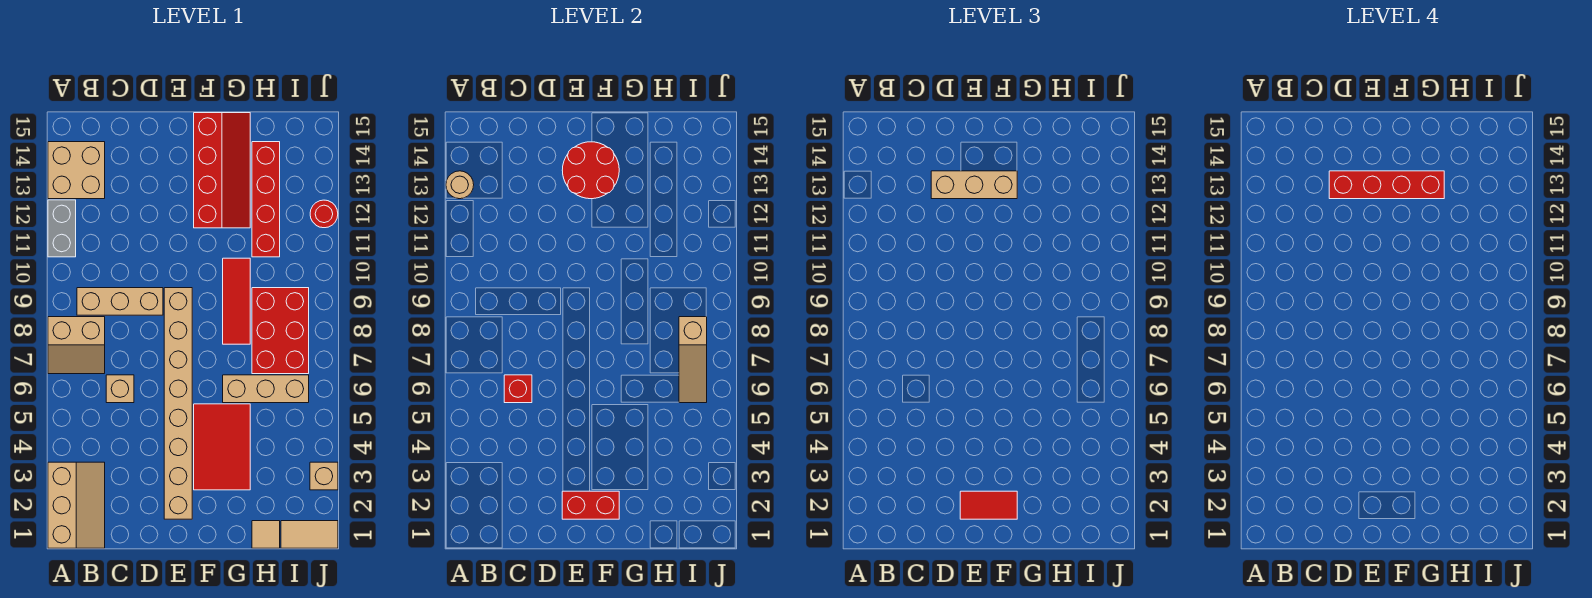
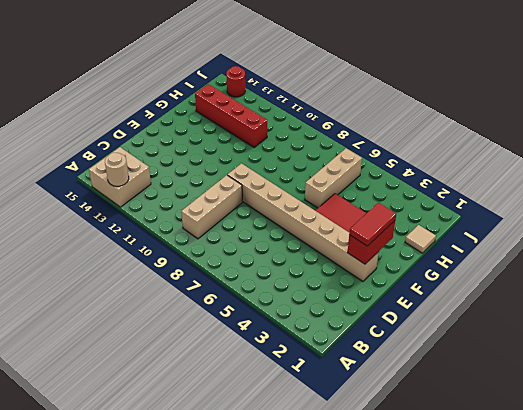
red 1x1 round brick [226,66,245,97] -> red 1x1 round brick moved to [310,200,338,228]
none -> tan 2x3 slope [48,462,105,548]
none -> tan 2x2 slope [48,317,105,374]
none -> grey 1x2 brick [48,200,76,257]

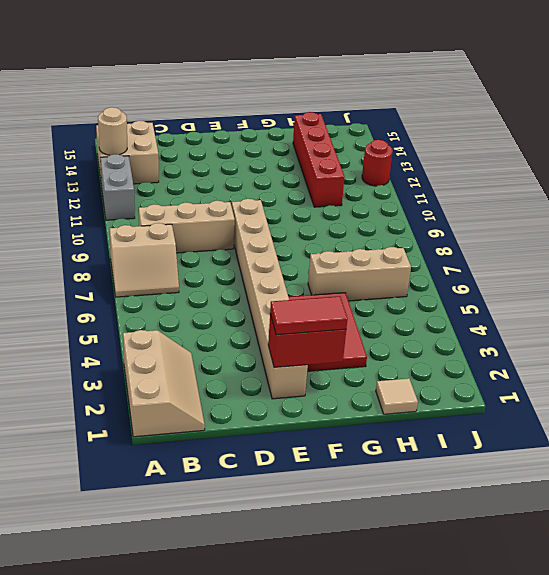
none -> tan 1x1 brick [106,375,134,403]
none -> red 2x4 slope [194,113,250,228]
none -> red 1x3 tile [223,258,250,344]

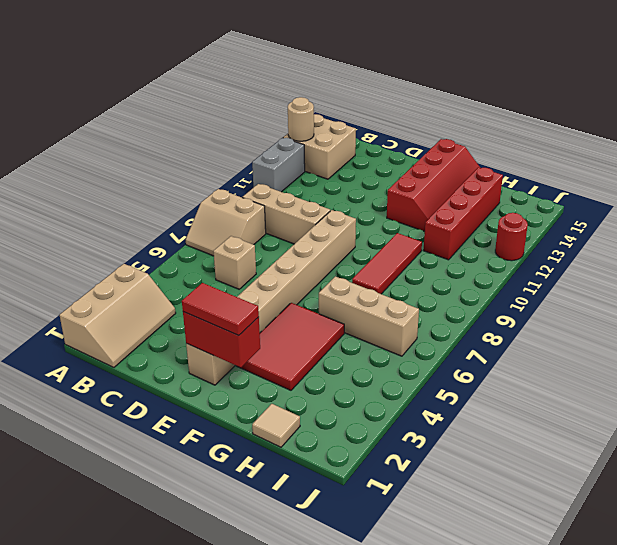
none -> red 2x3 brick [252,288,309,374]
none -> tan 1x2 tile [281,521,338,548]
none -> tan 1x1 brick [310,462,338,490]

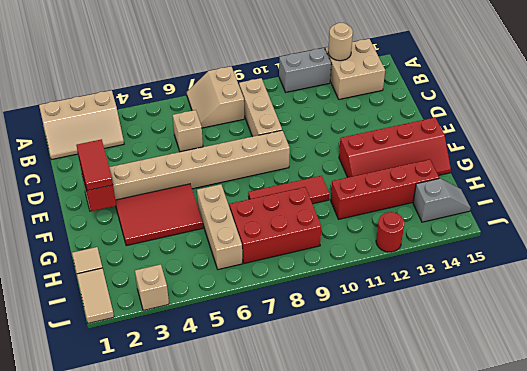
grey 1x2 slope [413,178,470,222] -> none
none -> red 1x1 brick [504,375,532,403]
none -> red 2x2 round brick [562,142,619,199]
none -> tan 1x3 slope [679,317,707,403]

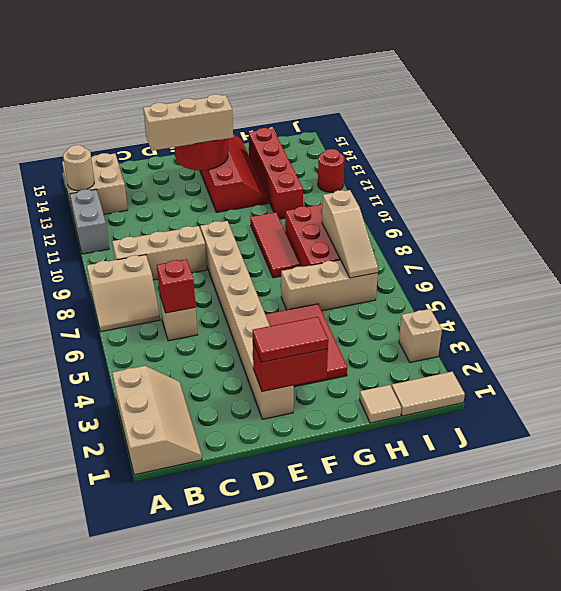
none -> red 1x4 brick [1329,171,1444,199]

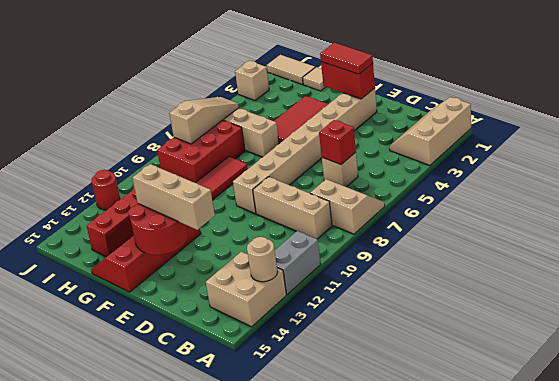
none -> red 1x4 brick [1329,171,1444,199]

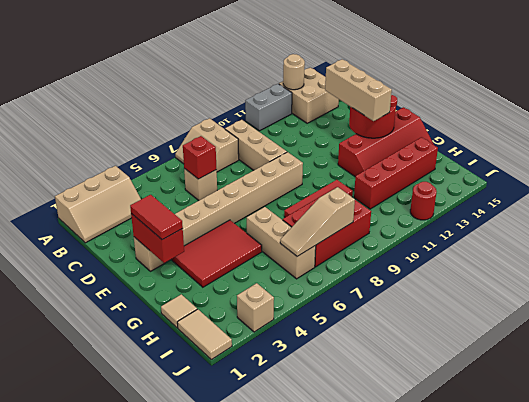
none -> red 1x4 brick [1329,171,1444,199]

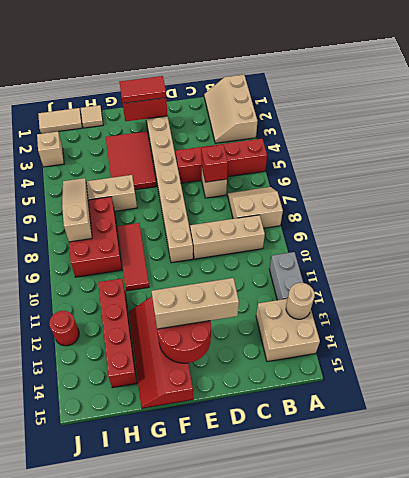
red 1x4 brick [176,139,267,183] -> red 1x4 brick moved to [1329,171,1444,199]

